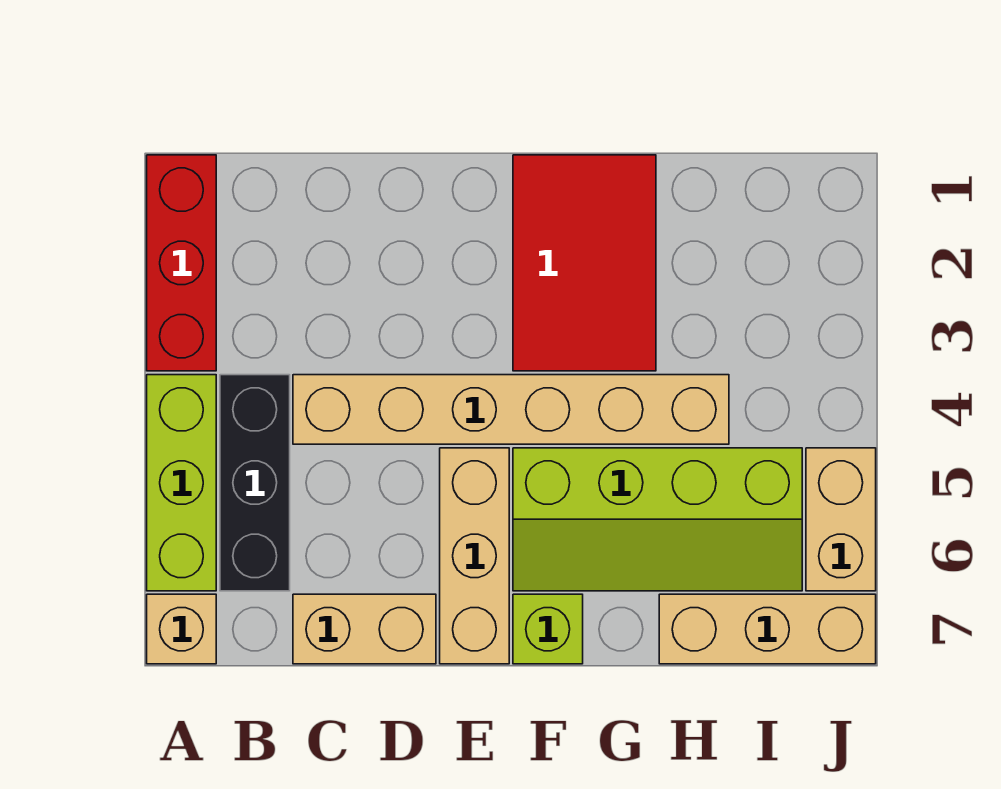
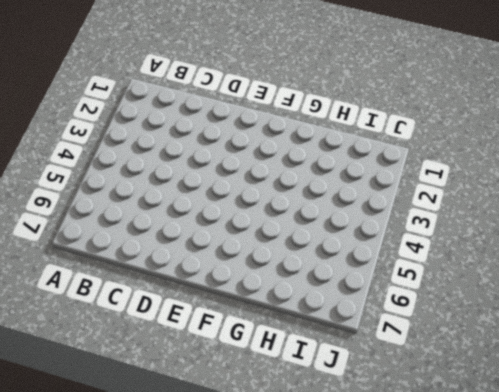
none -> red 1x3 brick [147,155,216,371]
none -> lime 1x3 brick [147,375,216,591]
none -> tan 1x1 brick [147,594,216,664]

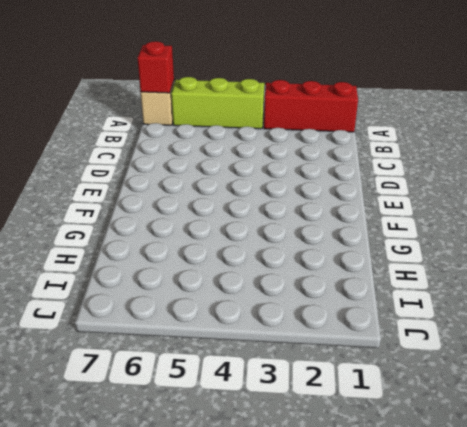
red 1x1 brick [138,41,174,93] -> none
none -> black 1x3 brick [220,375,290,591]
none -> tan 1x6 brick [293,375,729,444]
none -> tan 1x2 brick [293,594,436,664]

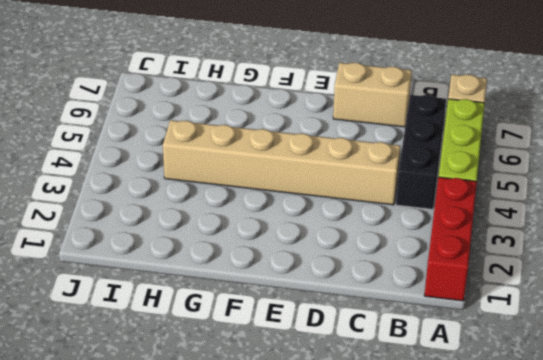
none -> tan 1x3 brick [440,448,509,664]
none -> red 2x3 tile [513,155,656,371]
none -> lime 2x4 slope [513,448,802,591]

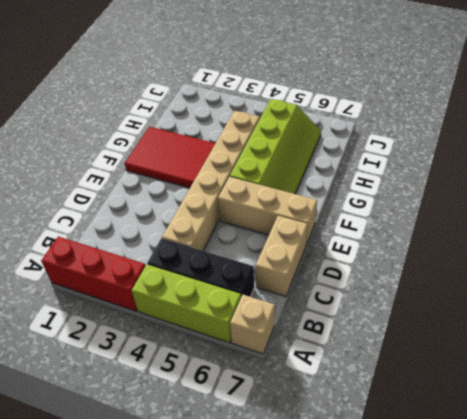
none -> lime 1x1 brick [513,594,583,664]
none -> tan 1x3 brick [659,594,876,664]
none -> tan 1x2 brick [806,448,876,591]

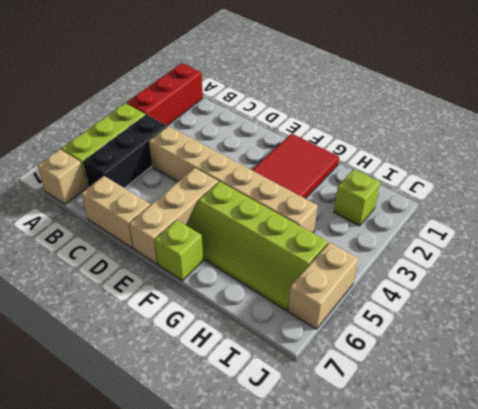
lime 1x1 brick [334,169,380,226] -> none
none -> tan 1x3 brick [659,594,876,664]

